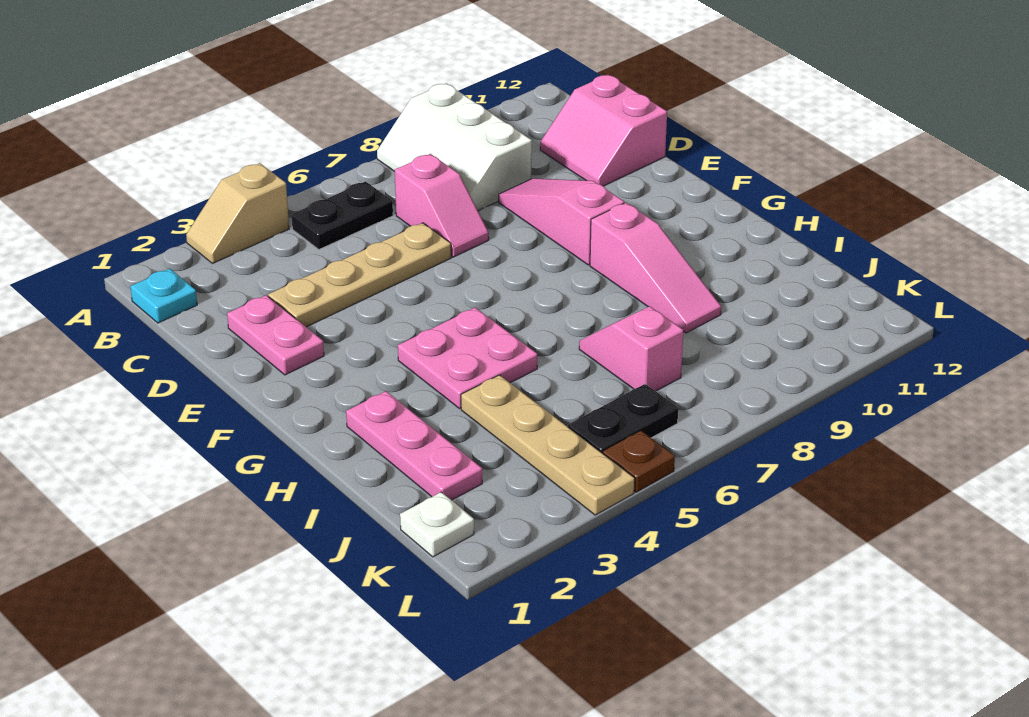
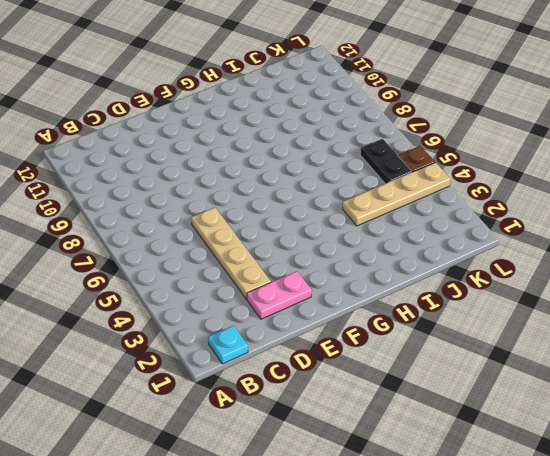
none -> tan 1x2 slope [186,163,289,264]
none -> white 2x3 slope [377,83,532,210]
none -> black 1x2 plate [291,181,393,249]

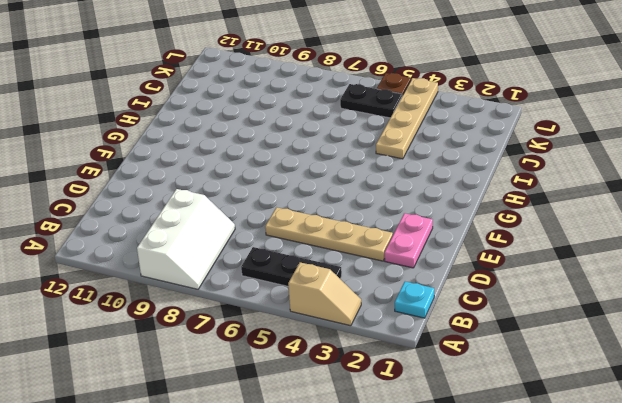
black 1x3 plate [241,247,342,287] -> black 1x2 plate [291,181,393,249]
none -> pink 1x2 slope [395,154,489,257]
none -> pink 2x2 slope [540,75,667,186]
none -> pink 1x3 slope [499,178,624,265]

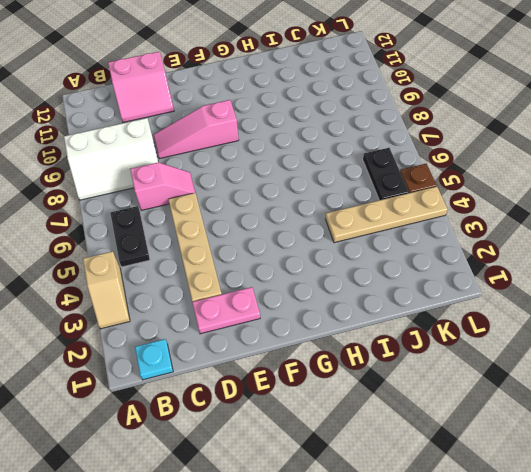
none -> pink 2x2 plate [398,308,537,408]
none -> pink 1x3 slope [590,203,721,333]
none -> pink 1x3 plate [346,391,482,500]

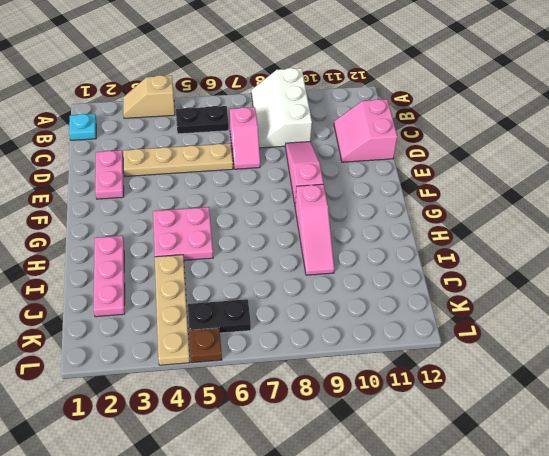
none -> pink 1x2 slope [579,306,683,391]
none -> white 1x1 plate [400,492,474,557]

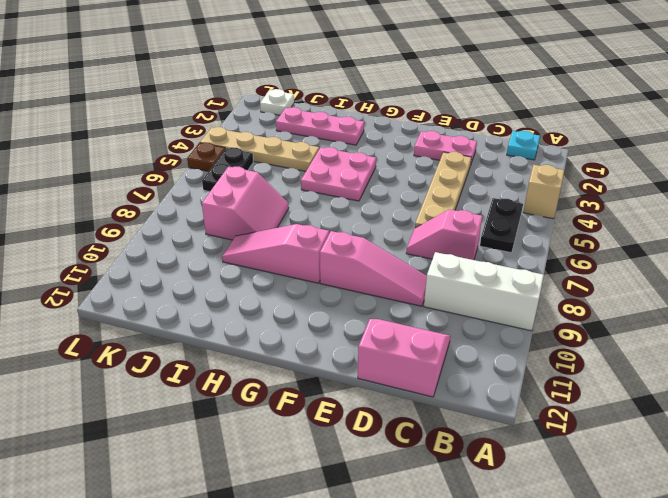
pink 2x2 slope [202,167,289,240] -> pink 1x2 slope [579,306,683,391]

